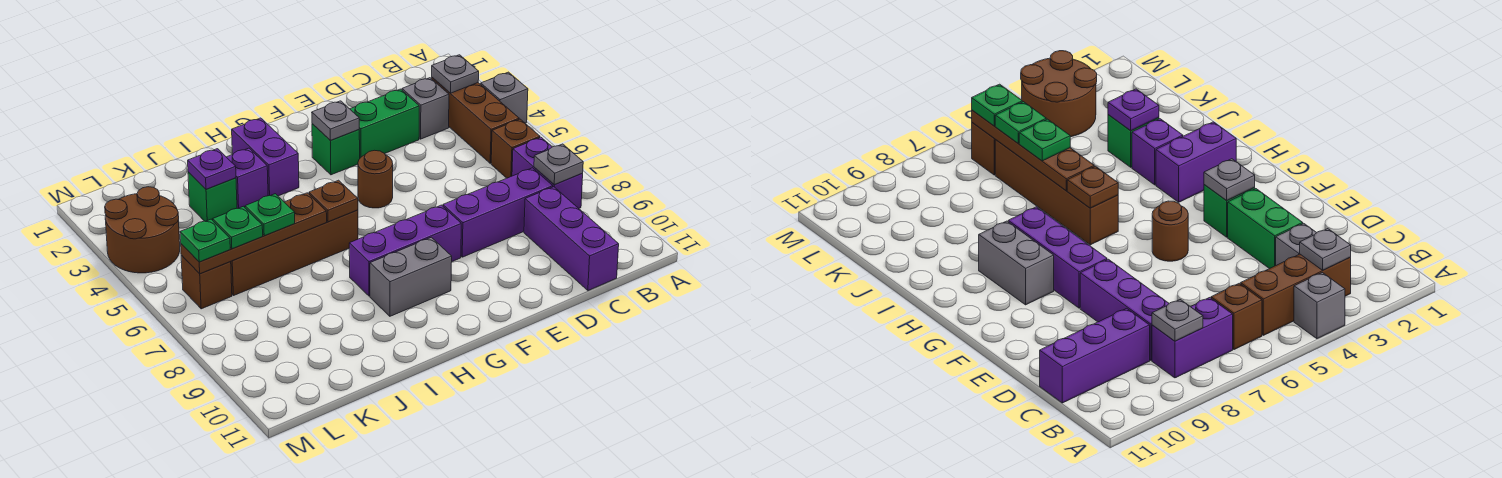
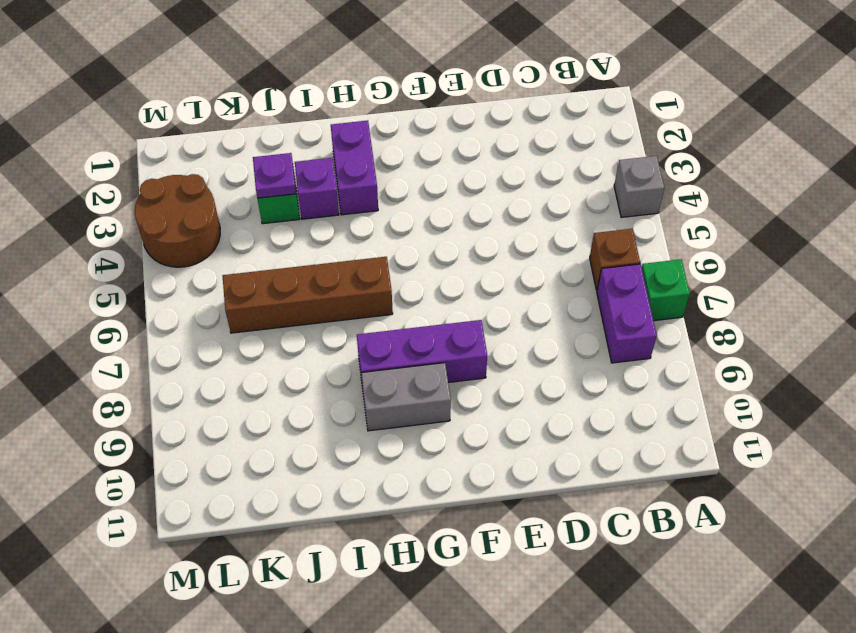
green 1x1 brick [642,259,690,321] -> green 1x1 brick moved to [312,124,360,175]
none -> brown 1x3 brick [432,78,519,163]
none -> grey 1x1 brick [402,78,449,139]
none -> purple 1x3 brick [443,168,553,257]

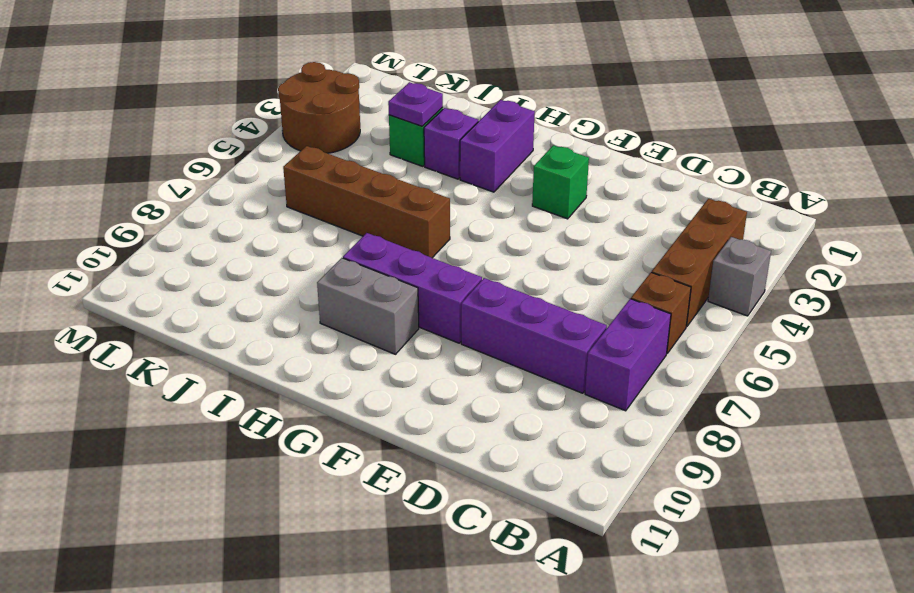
none -> grey 1x1 brick [402,78,449,139]
none -> purple 1x3 brick [524,187,619,291]
none -> green 1x2 brick [350,89,419,158]

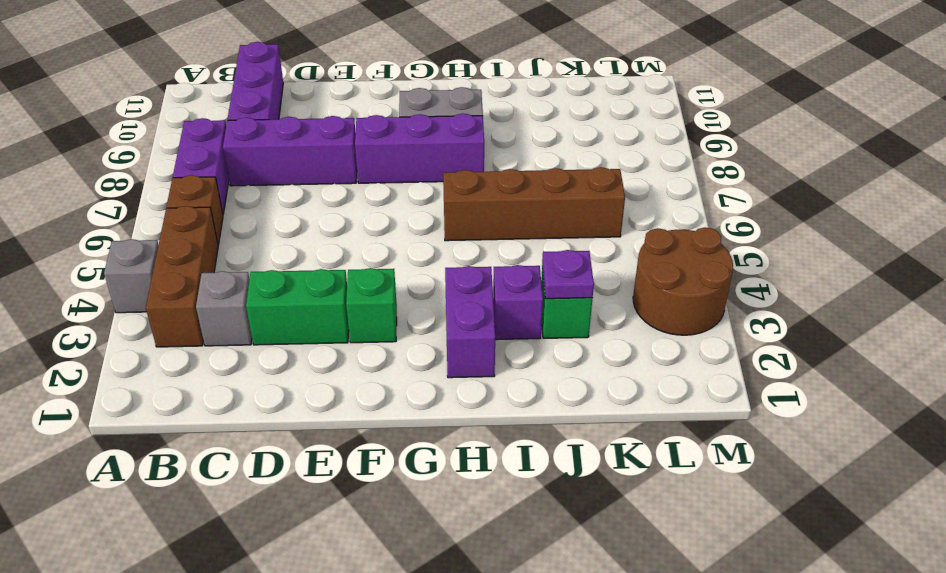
none -> brown 1x1 round brick [358,150,393,208]
none -> brown 1x1 brick [181,255,232,309]
none -> grey 1x1 plate [432,55,479,93]

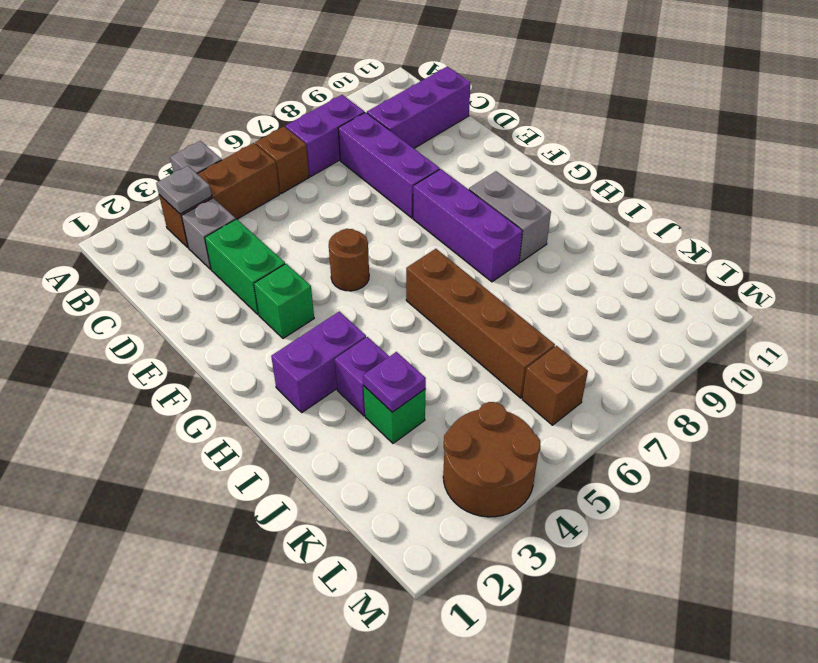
none -> grey 1x1 plate [534,144,583,185]
none -> grey 1x1 plate [312,101,359,141]
none -> brown 1x1 plate [309,180,358,222]

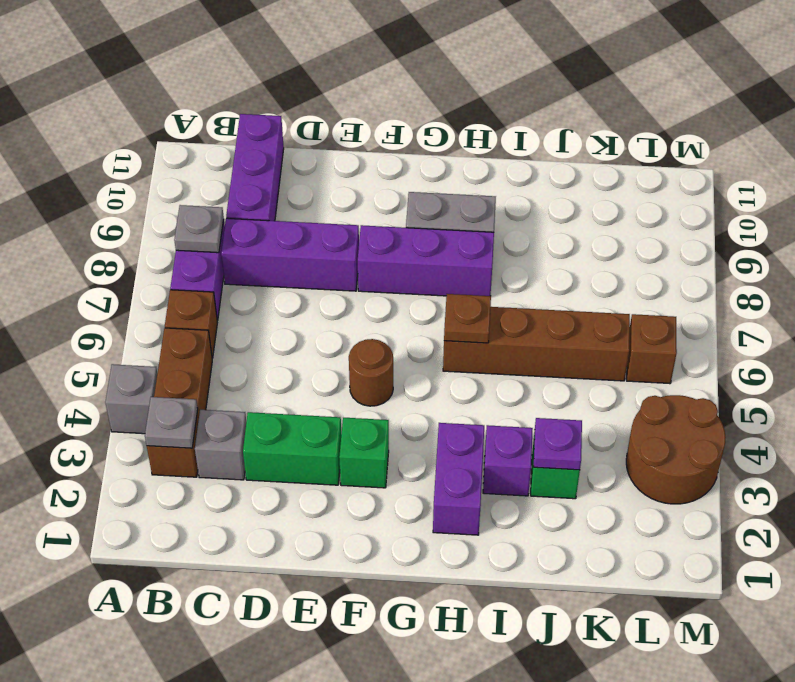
none -> grey 1x1 plate [312,101,359,141]
none -> brown 1x4 plate [181,193,327,274]
none -> green 1x1 plate [245,194,295,236]

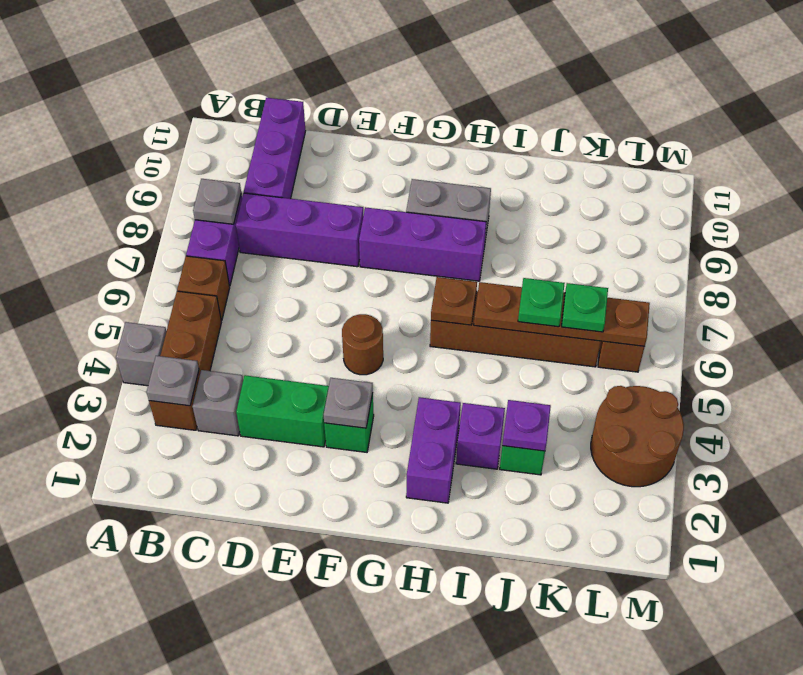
none -> green 1x1 plate [180,219,230,262]

